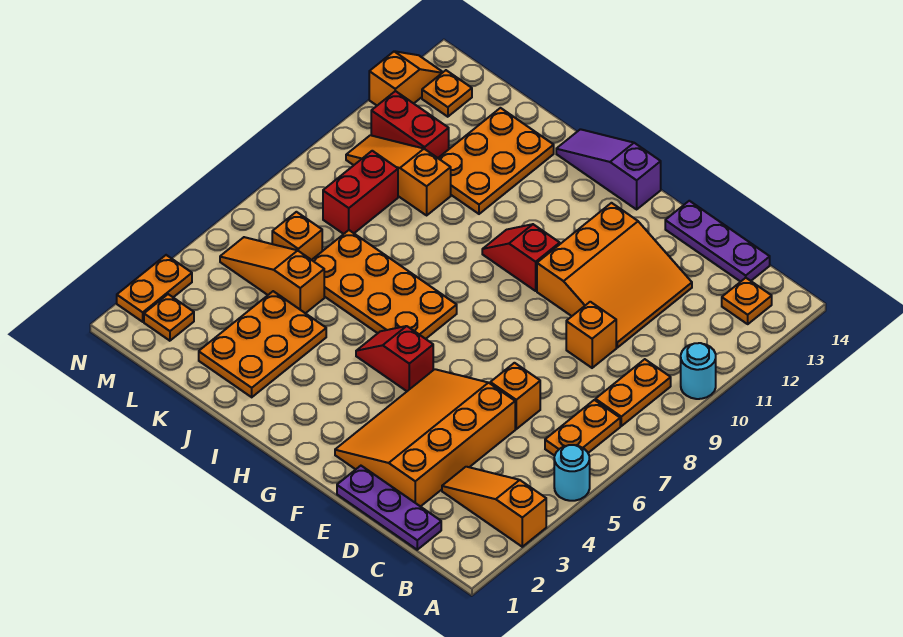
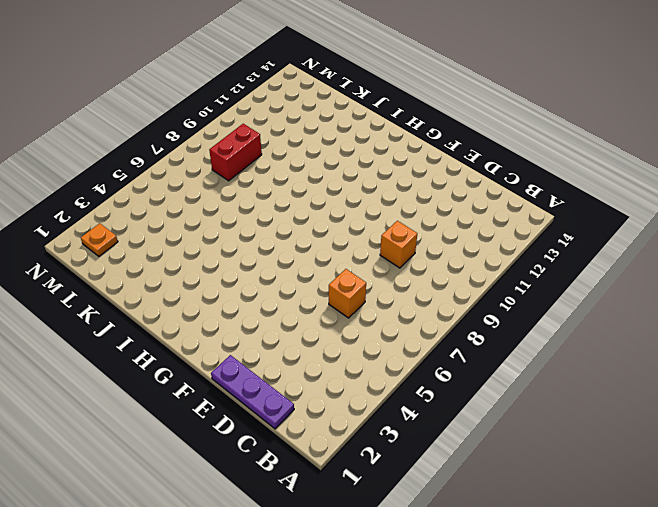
none -> orange 1x3 slope [442,467,546,547]
none -> cyan 1x1 round brick [554,445,590,501]
none -> cyan 1x1 round brick [681,343,716,399]

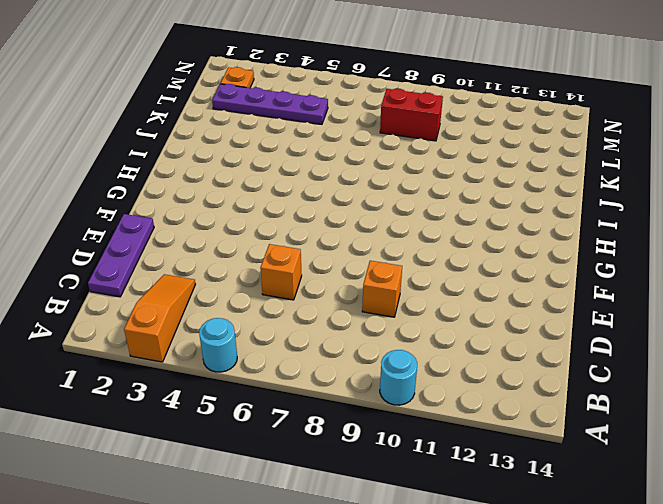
purple 1x4 plate [212,84,328,124] -> orange 1x3 slope [220,237,324,313]
none -> orange 1x2 plate [545,400,620,456]
none -> orange 1x2 plate [595,359,671,426]
none -> orange 1x1 plate [722,278,772,324]

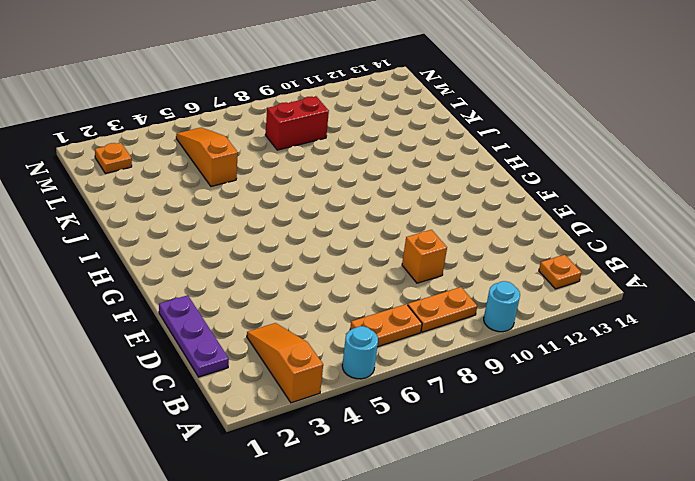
none -> purple 1x3 plate [665,201,770,282]
none -> orange 3x4 slope [335,369,515,507]
none -> orange 1x1 brick [490,363,540,429]

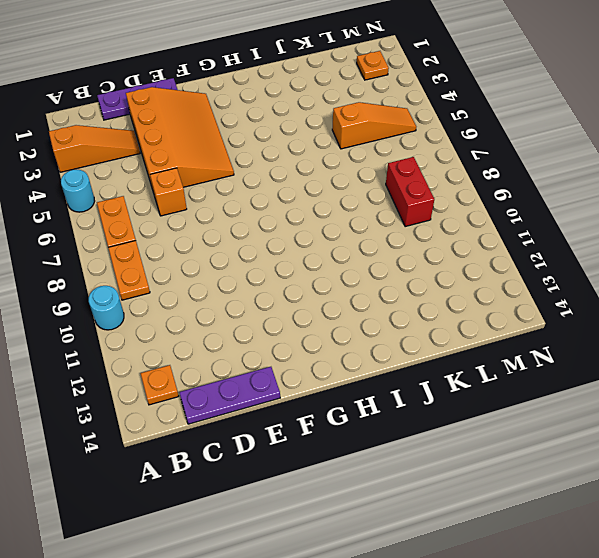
none -> orange 1x1 brick [566,302,616,368]
none -> orange 3x3 slope [537,203,692,348]
none -> red 1x2 slope [356,326,433,391]

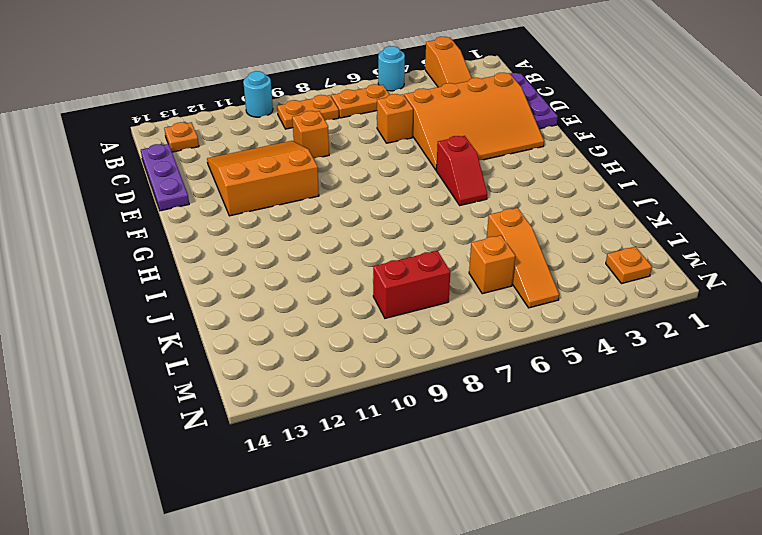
none -> red 1x2 slope [482,224,560,291]
none -> purple 1x3 slope [556,129,661,209]
none -> orange 2x4 plate [312,230,457,339]

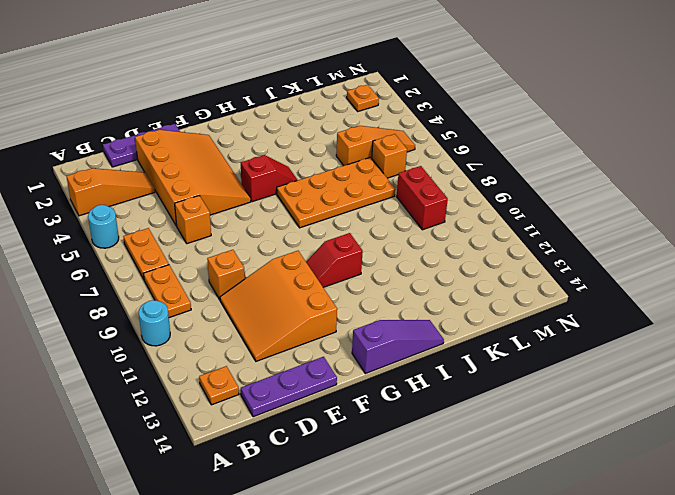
red 1x2 slope [306,233,363,287] -> red 1x2 slope turned to [482,224,560,291]
none -> orange 2x3 plate [199,291,326,397]
none -> orange 2x3 plate [438,108,554,214]
none -> orange 1x3 slope [346,135,451,215]

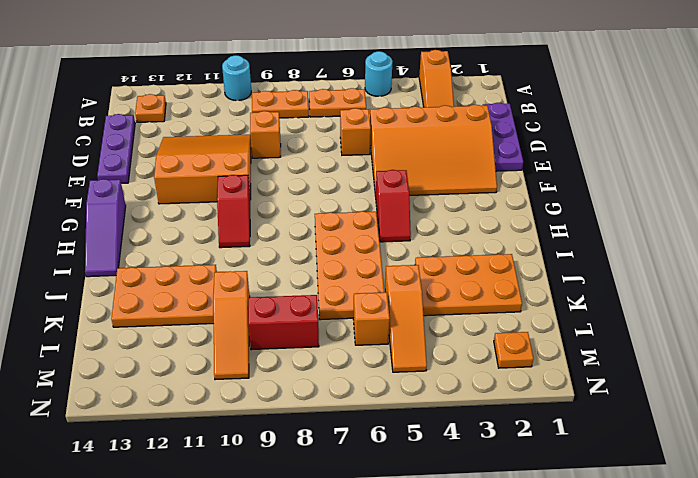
none -> red 1x2 brick [371,91,449,158]
none -> orange 1x1 plate [422,70,472,117]
none -> orange 1x2 plate [117,255,192,322]

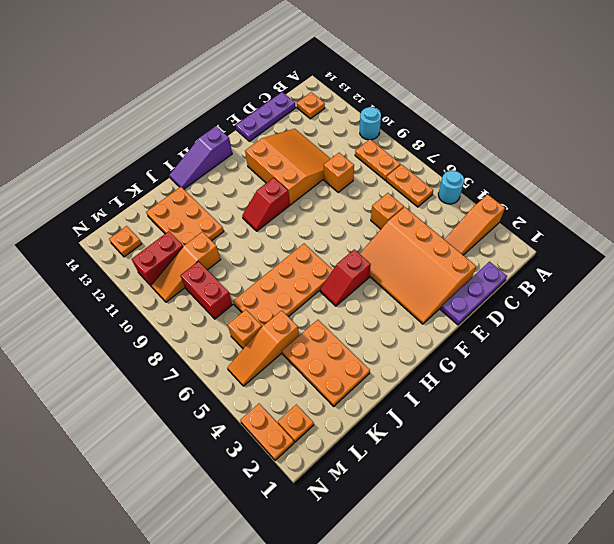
none -> orange 1x2 slope [369,51,443,105]

